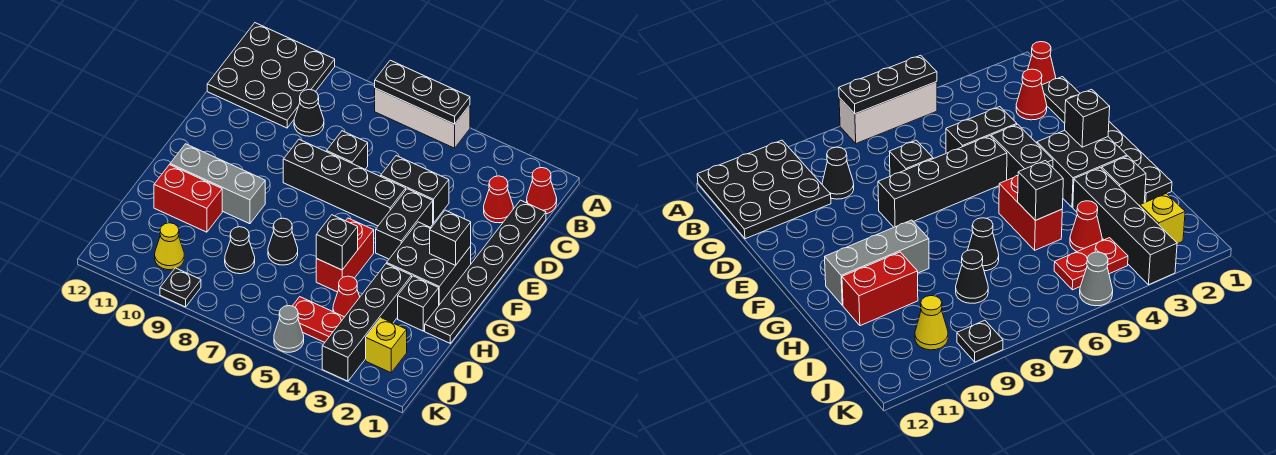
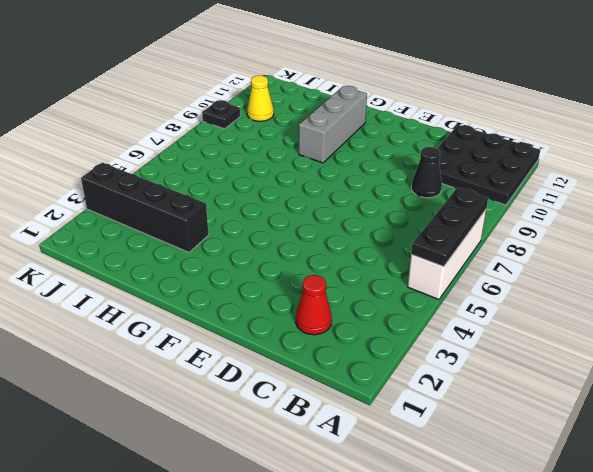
none -> red 1x1 cone [527,168,557,214]
none -> black 1x6 plate [425,200,546,343]
none -> black 1x2 brick [381,156,449,223]

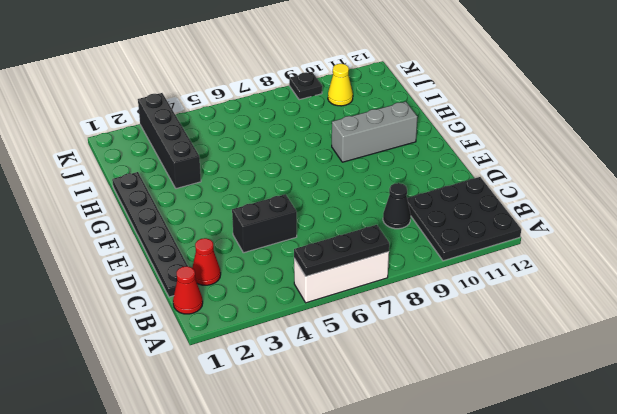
none -> black 1x1 brick [327,131,368,169]
none -> black 1x2 brick [376,189,433,259]
none -> black 1x4 brick [283,139,406,226]

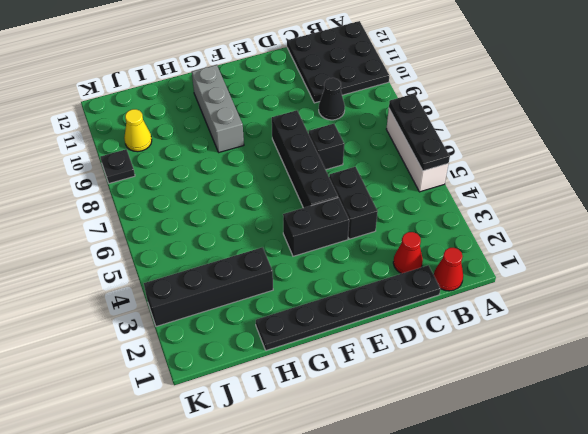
none -> black 2x2 brick [387,222,471,305]
none -> red 1x2 brick [316,218,374,292]
none -> black 1x1 brick [398,276,439,331]

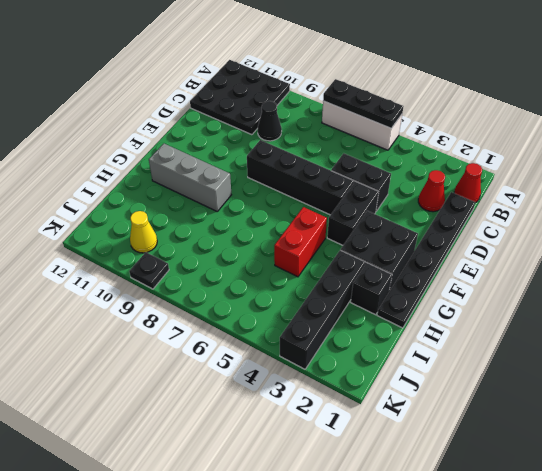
none -> black 1x1 brick [327,131,368,169]
none -> black 1x1 cone [268,218,298,265]
none -> red 1x2 brick [154,165,222,232]

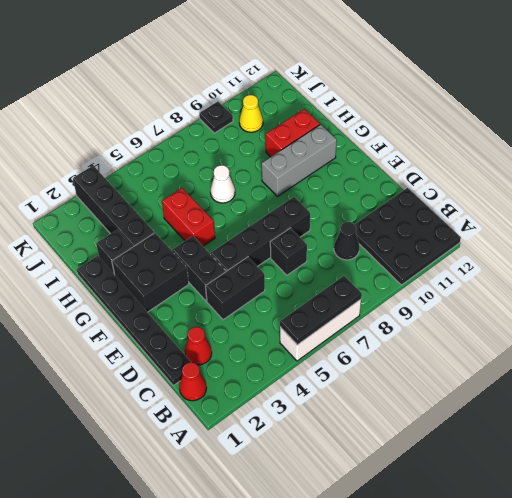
white 1x1 cone [210,165,235,203] -> black 1x1 cone [268,218,298,265]
none -> red 1x1 cone [333,276,360,317]
none -> black 1x1 cone [225,227,255,274]
none -> yellow 1x1 brick [366,318,407,373]

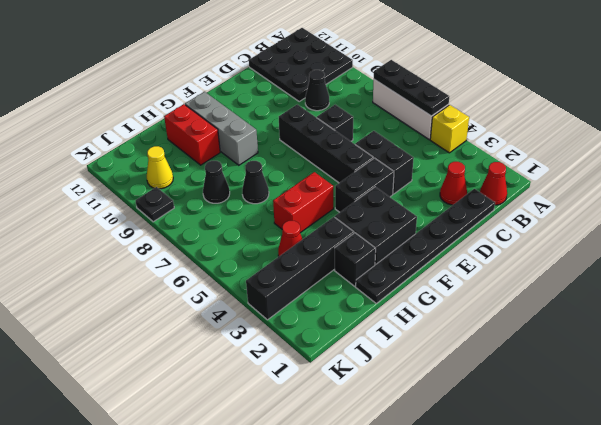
yellow 1x1 brick [430,105,469,153] -> yellow 1x1 brick moved to [366,318,407,373]
none -> red 1x2 plate [293,297,344,342]
none -> grey 1x1 cone [274,306,304,352]
none -> black 1x1 brick [430,210,471,266]

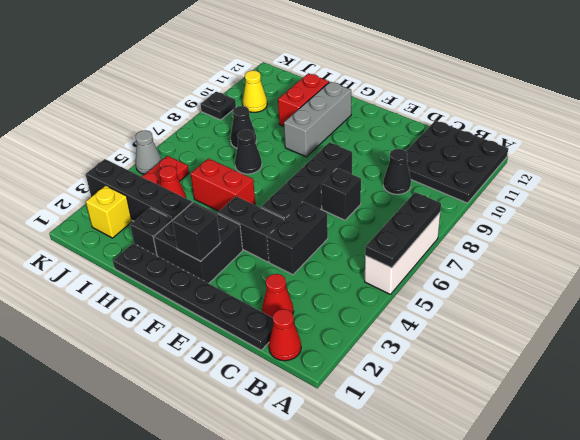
none -> black 1x1 brick [316,215,358,270]

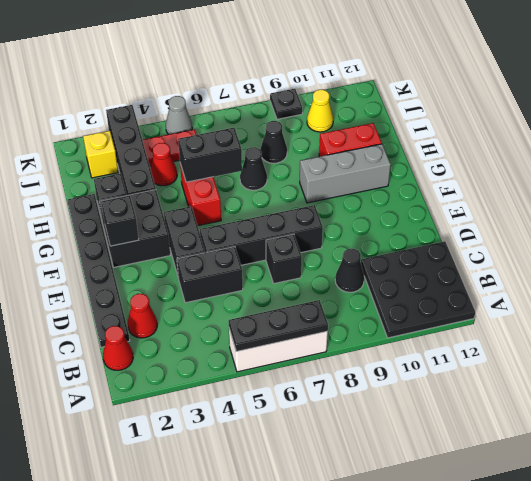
black 1x2 brick [178,128,242,182] -> black 1x1 brick [316,215,358,270]

